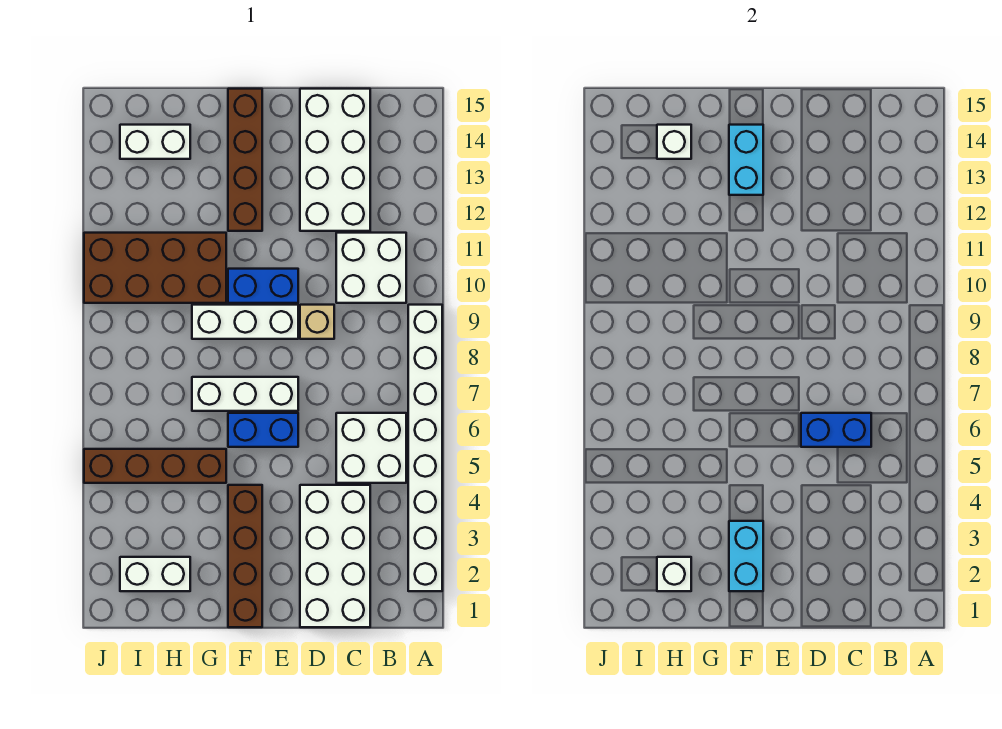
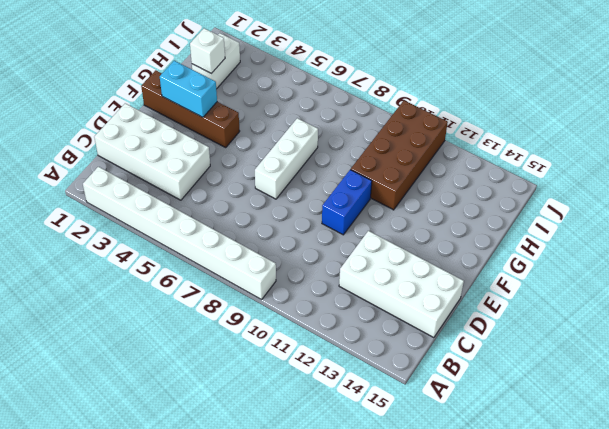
none -> white 2x2 brick [336,413,406,483]
none -> white 2x2 brick [336,233,406,303]
none -> tan 1x1 brick [300,305,334,339]

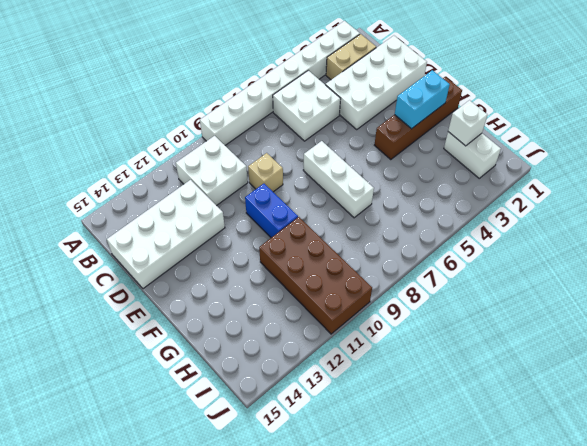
tan 1x2 brick [326,34,376,80] -> none
none -> blue 1x2 brick [228,413,298,447]
none -> white 1x3 brick [192,305,298,339]
none -> brown 1x4 brick [228,89,262,231]

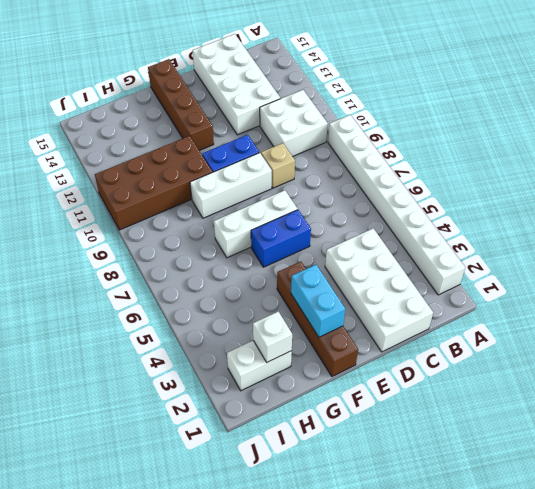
none -> white 2x2 brick [336,413,406,483]
none -> brown 1x4 brick [84,449,226,483]
none -> white 1x2 brick [120,125,190,159]

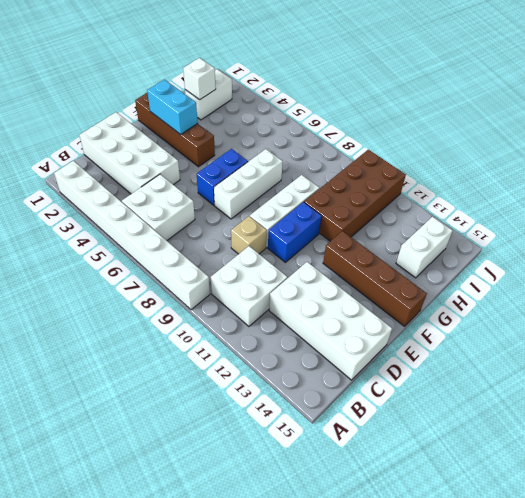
none -> brown 1x4 brick [84,449,226,483]
none -> blue 1x2 brick [801,413,871,447]
none -> cyan 1x2 brick [729,125,763,195]

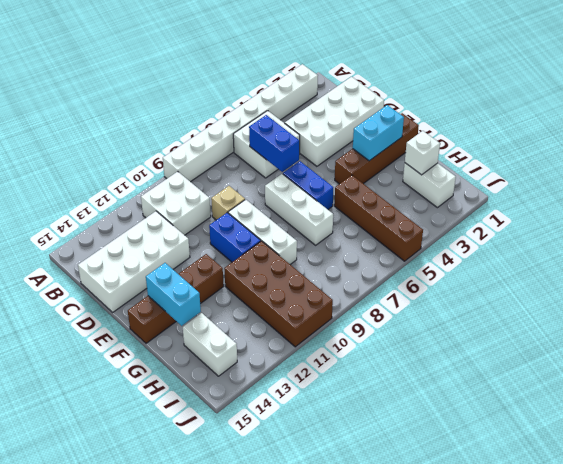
cyan 1x2 brick [146,263,201,326] -> cyan 1x2 brick turned to [729,125,763,195]
none -> white 1x1 brick [657,125,691,159]

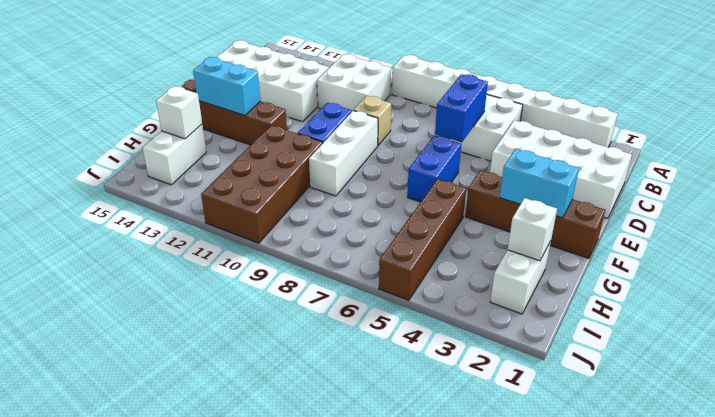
none -> white 1x3 brick [192,377,298,411]

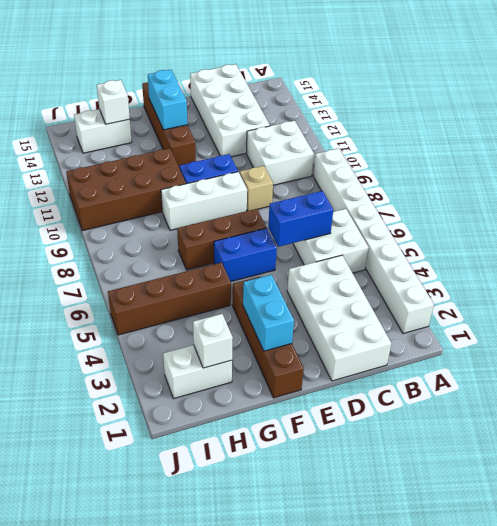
brown 1x3 brick [177,209,267,270] -> white 1x3 brick [192,377,298,411]

